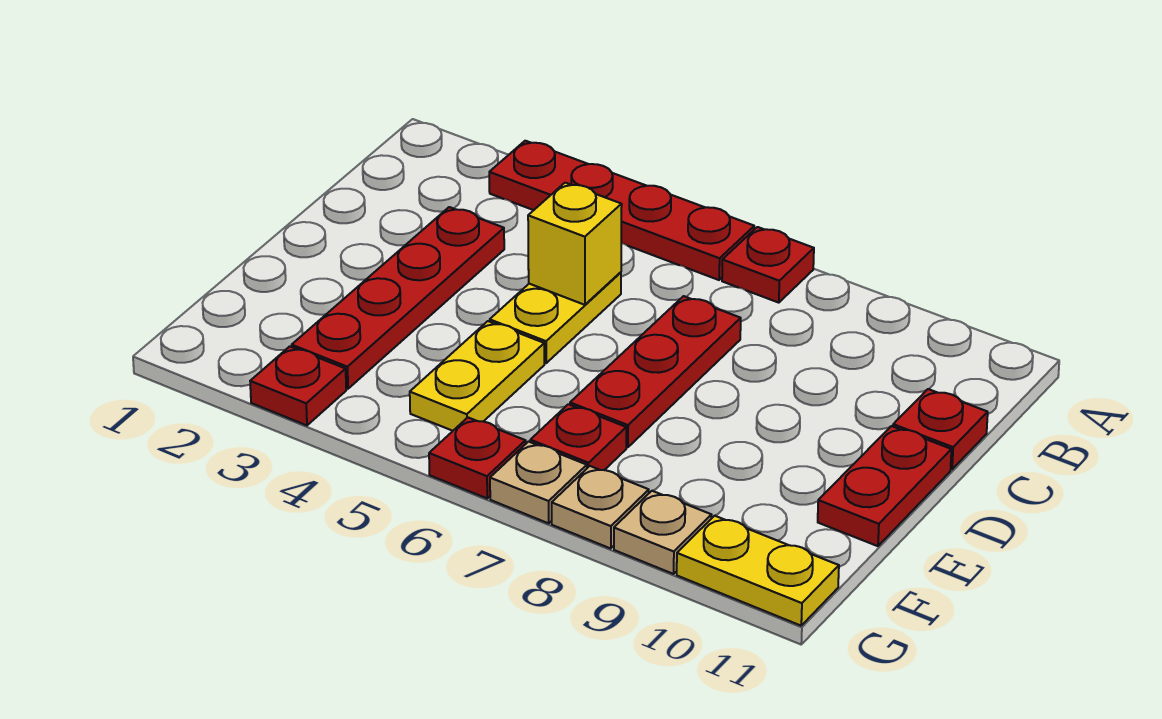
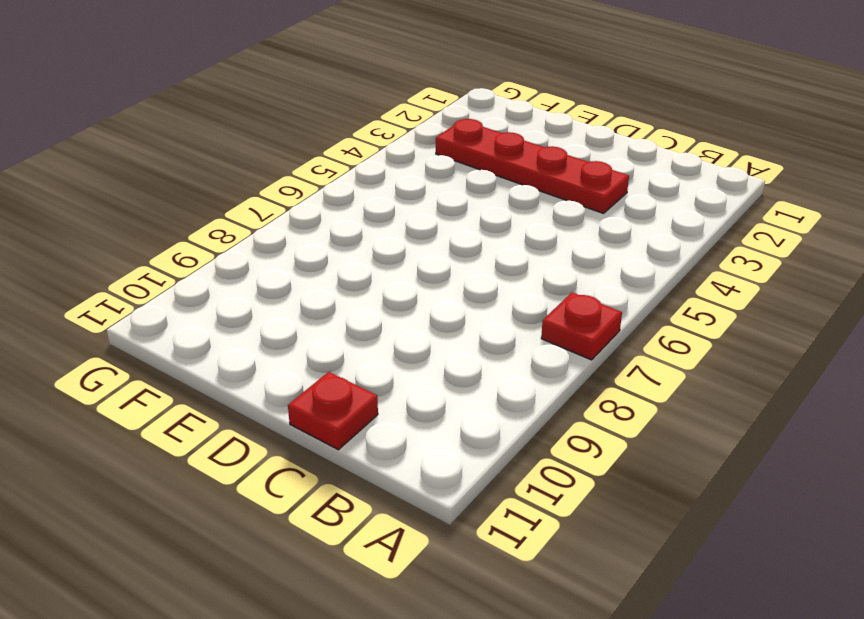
none -> red 1x4 plate [489,141,754,280]
none -> yellow 1x2 plate [490,272,621,363]
none -> red 1x3 plate [570,296,741,447]

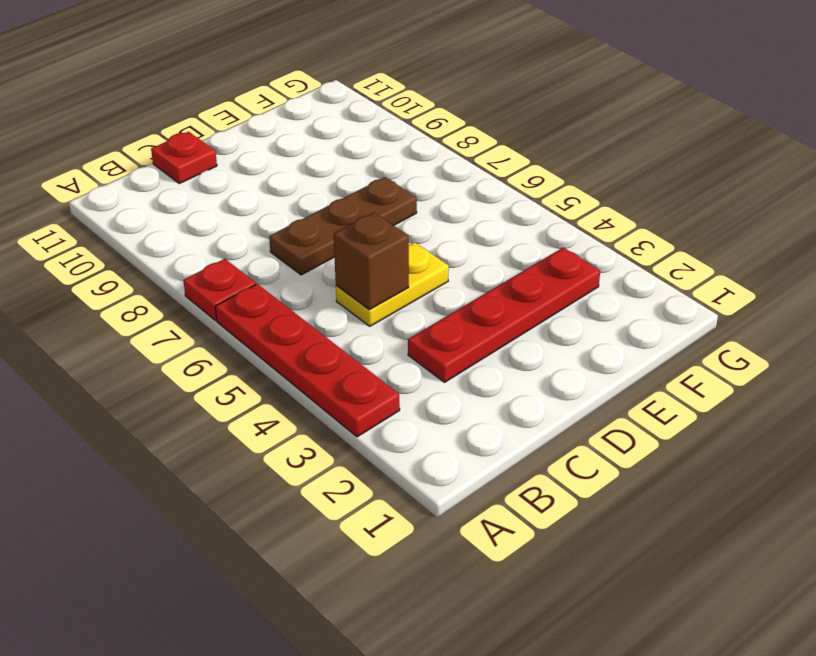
brown 1x1 brick [334,212,409,310] -> yellow 1x1 brick [528,183,622,305]
brown 1x3 plate [269,177,417,275] -> red 1x3 plate [570,296,741,447]
none -> red 1x2 plate [818,426,951,546]
none -> yellow 1x2 plate [410,321,544,431]
none -> red 1x1 plate [530,404,626,470]

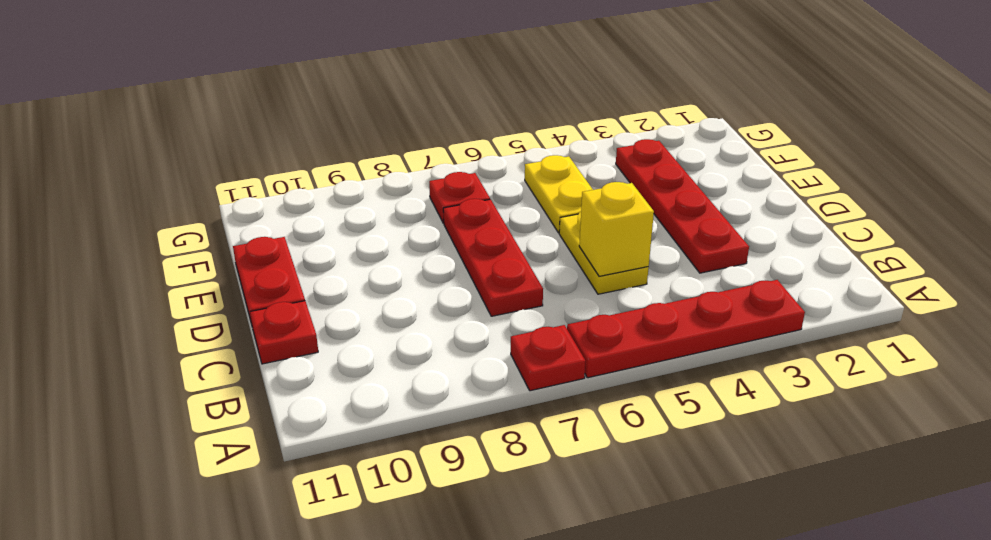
none -> red 1x1 plate [250,346,346,425]
none -> red 1x1 plate [429,418,526,498]
none -> tan 1x1 plate [490,442,587,523]

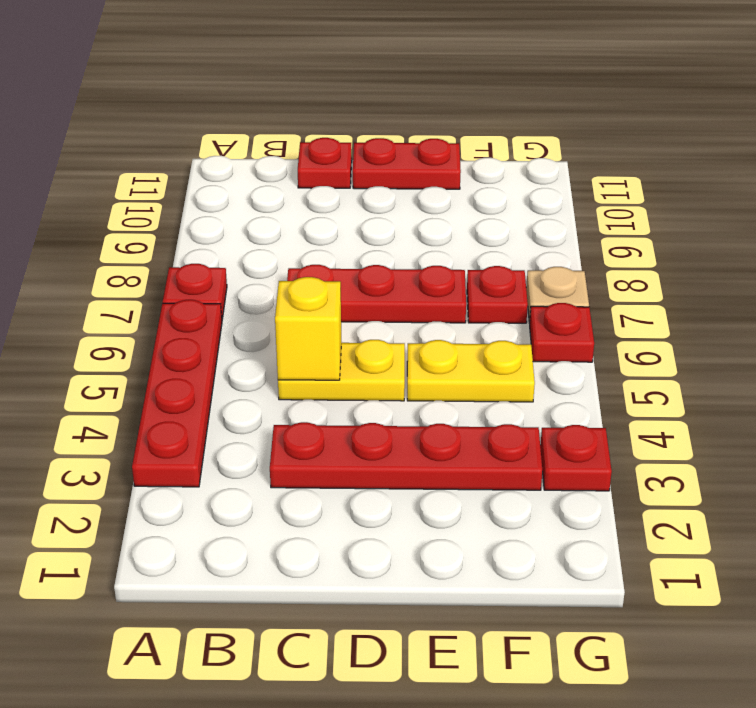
none -> tan 1x1 plate [552,466,649,549]
none -> tan 1x1 plate [614,491,711,574]
none -> yellow 1x2 plate [677,516,839,626]

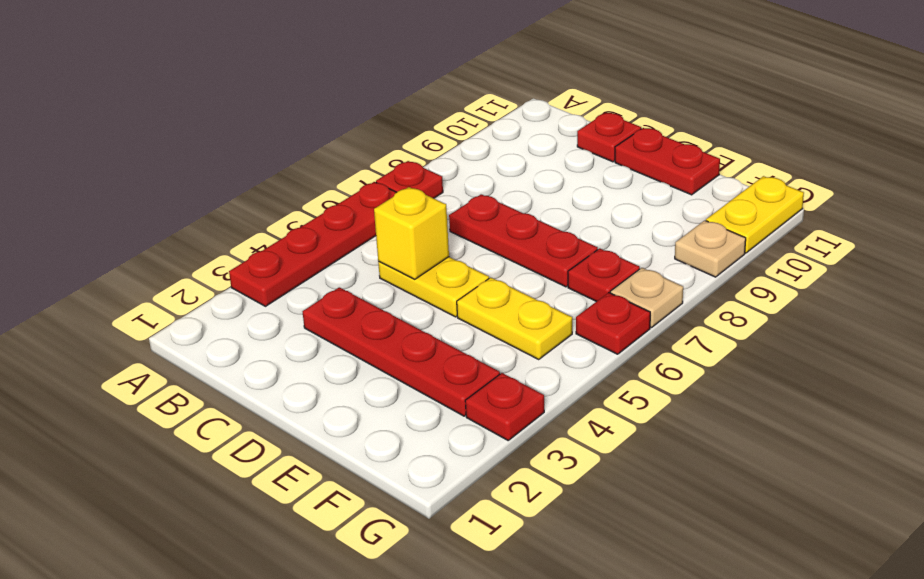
none -> tan 1x1 plate [552,466,649,549]

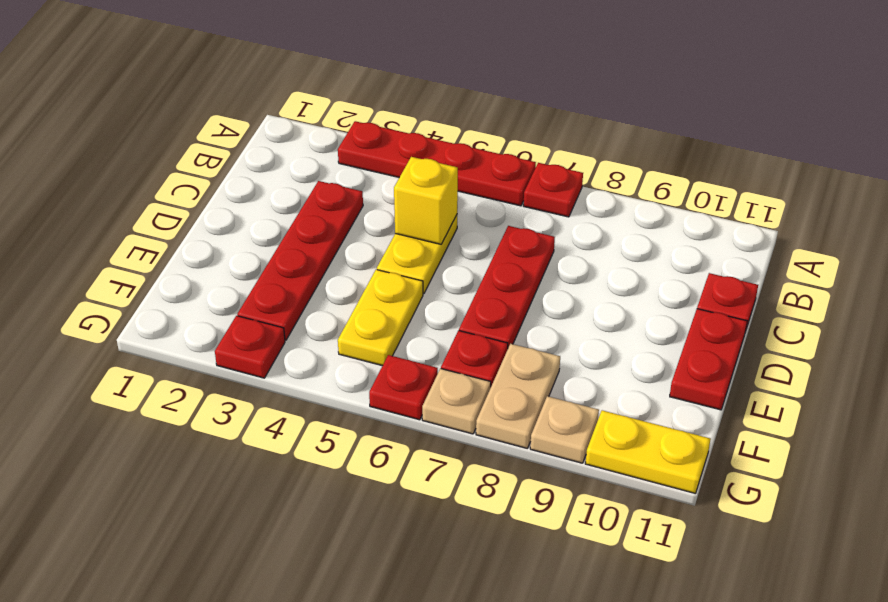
tan 1x2 plate [476,344,560,448] -> tan 1x1 plate [552,466,649,549]

